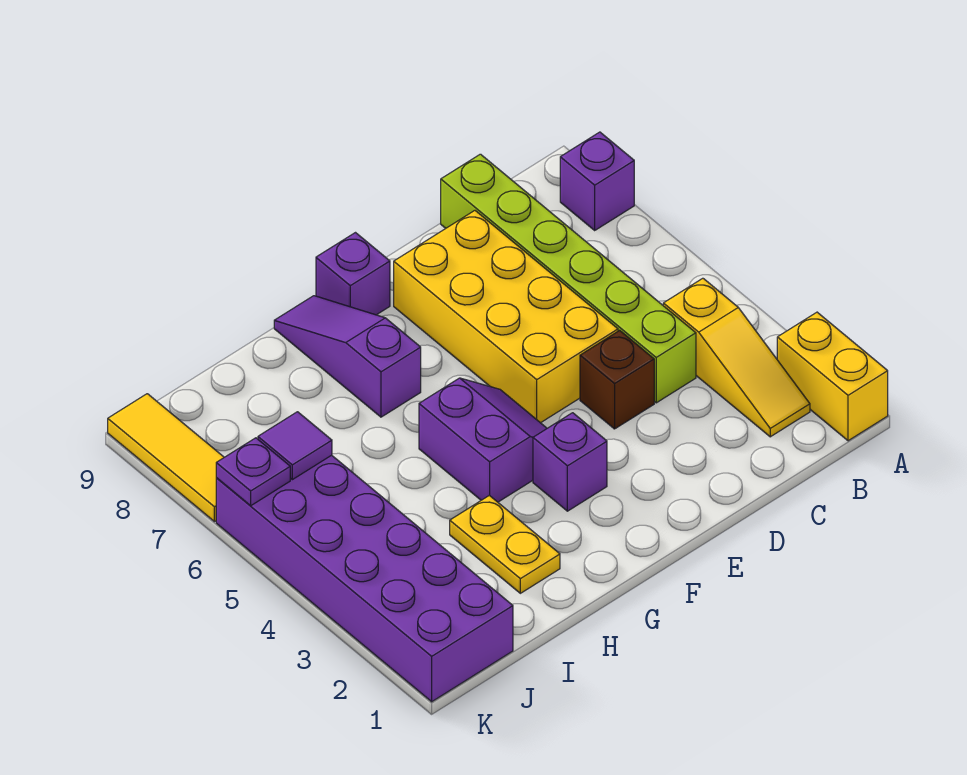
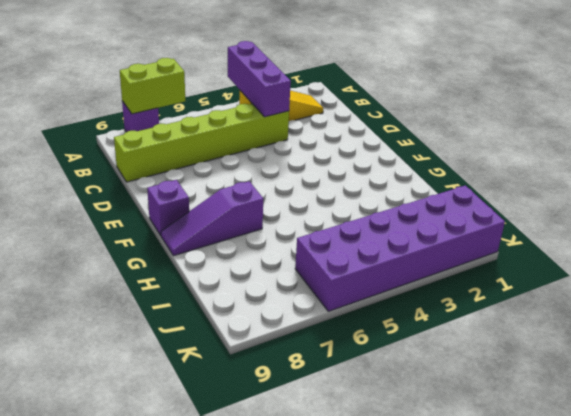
purple 1x3 brick [228,41,291,117] -> none
lime 1x2 brick [120,58,185,114] -> none
none -> yellow 1x2 brick [777,312,888,441]
none -> brown 1x1 brick [580,330,654,429]
none -> yellow 2x4 brick [394,211,618,423]

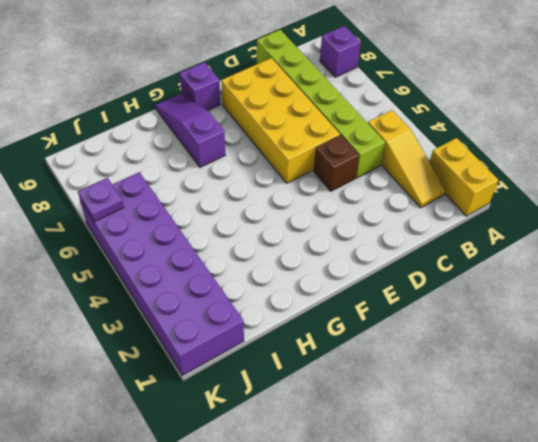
none -> purple 1x1 brick [533,413,607,511]
none -> purple 2x2 slope [419,378,547,502]
none -> yellow 1x2 plate [450,495,560,593]

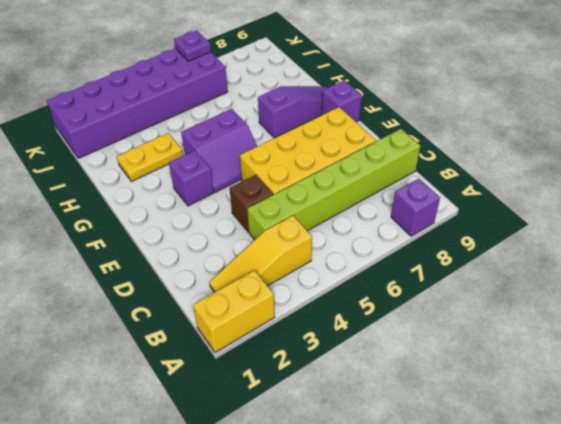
none -> yellow 1x3 tile [108,394,224,522]
none -> purple 1x1 tile [258,412,332,480]

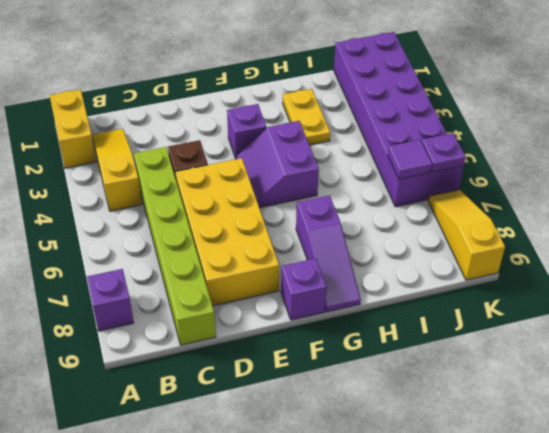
yellow 1x3 slope [428,190,505,280] -> yellow 1x3 tile [108,394,224,522]

